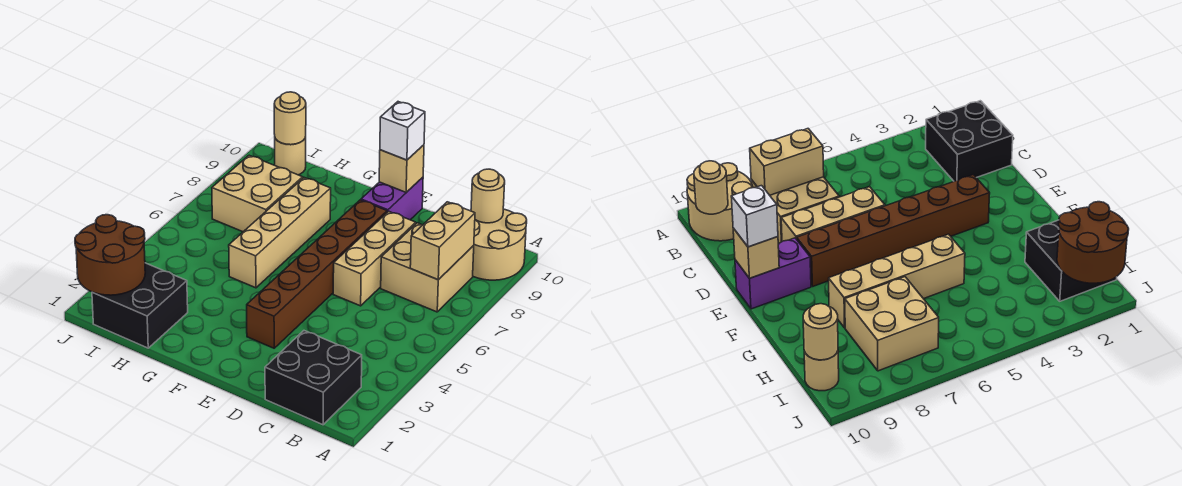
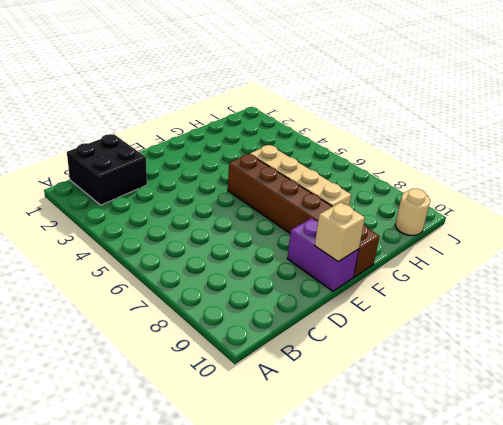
brown 1x6 brick [228,154,380,277] -> brown 1x6 brick moved to [247,200,387,348]
none -> tan 2x2 round brick [473,209,527,280]
none -> tan 2x2 brick [381,223,474,312]
none -> tan 1x3 brick [333,211,416,306]

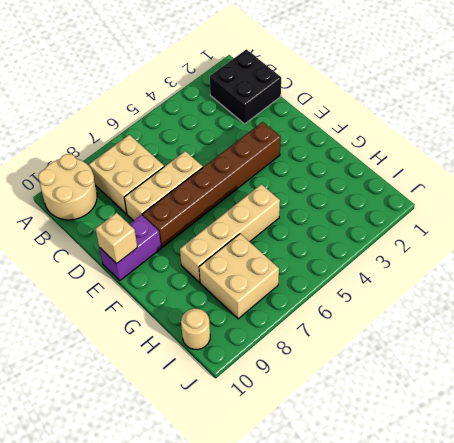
none -> black 2x2 brick [92,263,188,348]
none -> tan 1x2 brick [410,202,475,280]
none -> tan 1x1 round brick [471,169,505,223]

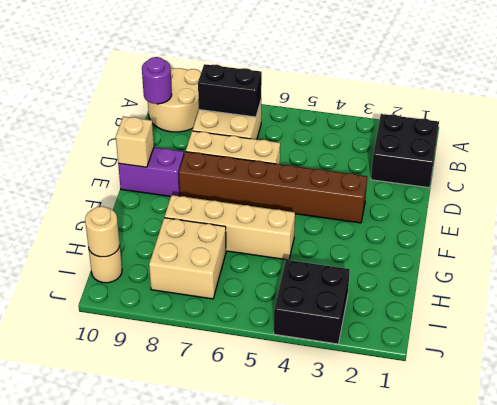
black 1x2 brick [198,64,262,117] -> tan 1x2 brick [410,202,475,280]
purple 1x1 round brick [142,57,172,104] -> tan 1x1 round brick [471,169,505,223]
black 2x2 brick [274,260,350,344] -> black 2x2 brick moved to [92,263,188,348]
none -> brown 2x2 round brick [75,215,145,295]
none -> white 1x1 brick [380,102,425,160]

